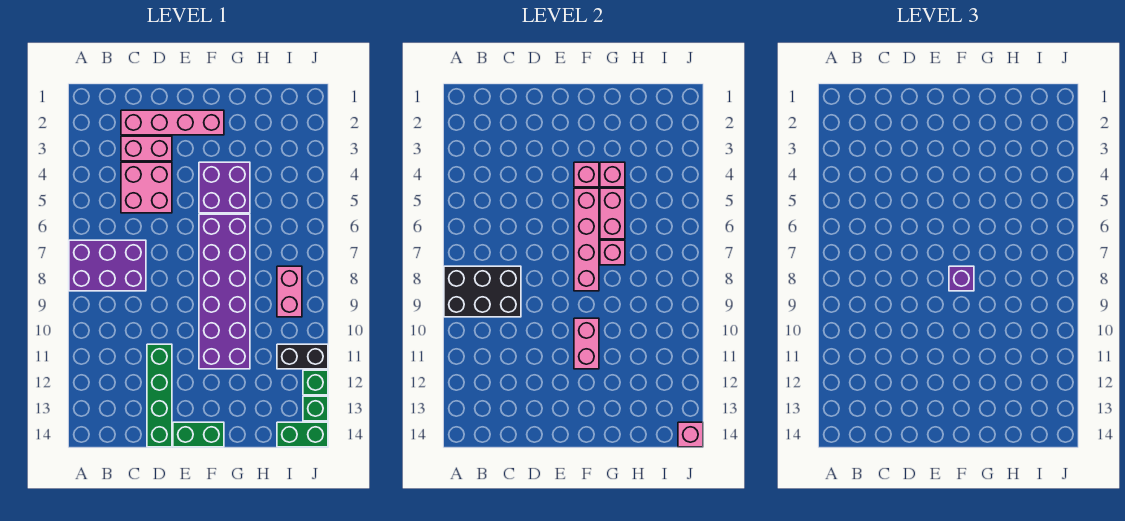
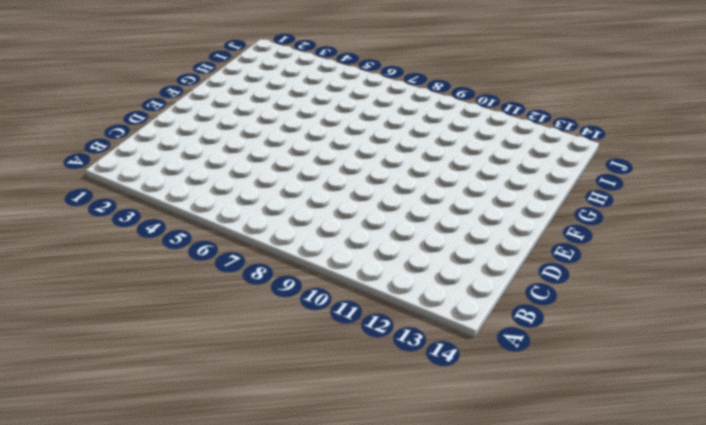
none -> purple 2x3 brick [69,240,146,291]
none -> pink 1x4 brick [121,110,224,135]
none -> pink 1x2 brick [121,136,172,161]

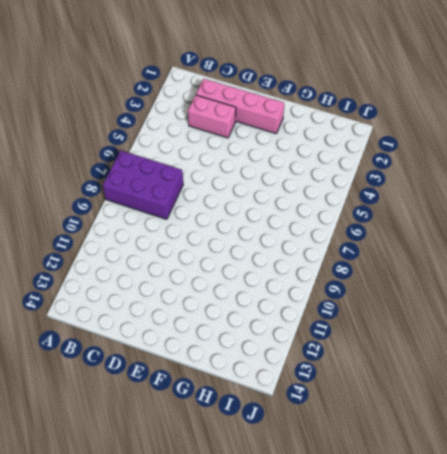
none -> pink 2x2 brick [121,162,172,213]
none -> green 1x4 brick [147,344,172,447]
none -> green 1x2 brick [173,422,224,447]

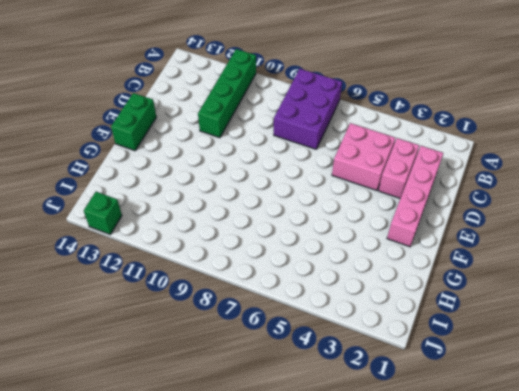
green 1x4 brick [198,49,256,138] -> green 1x4 brick turned to [147,344,172,447]
none -> purple 2x2 brick [199,162,250,213]
none -> purple 2x6 brick [199,214,250,369]
none -> pink 1x2 brick [277,266,302,317]

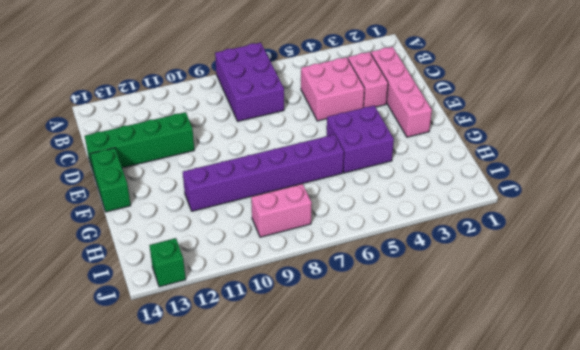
purple 1x6 brick [183,134,344,211] -> purple 2x6 brick [199,214,250,369]
none -> black 1x2 brick [277,344,328,369]
none -> green 1x2 brick [277,422,328,447]
none -> green 1x1 brick [303,370,328,395]

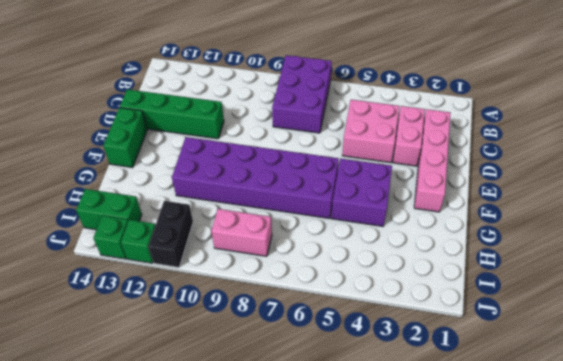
green 1x2 brick [76,189,142,230] -> green 1x2 brick turned to [277,422,328,447]
none -> black 2x3 brick [444,266,521,317]
none -> pink 1x1 brick [574,162,599,187]
none -> pink 1x4 brick [574,188,599,291]

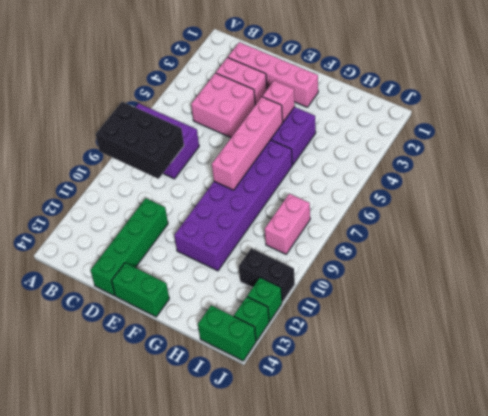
none -> pink 1x2 brick [574,318,599,369]
none -> pink 1x1 brick [600,162,625,187]
none -> pink 1x2 brick [600,188,625,239]

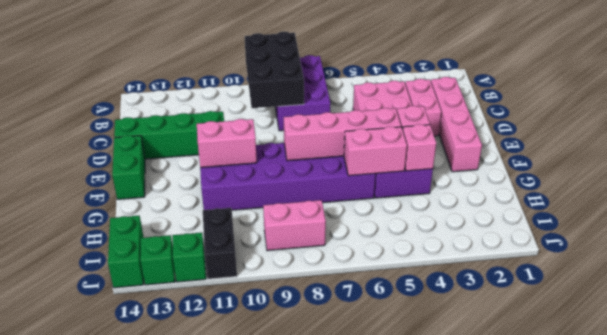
none -> pink 1x1 brick [600,240,625,265]
none -> pink 1x1 brick [678,422,703,447]
none -> purple 1x1 brick [949,266,974,291]

